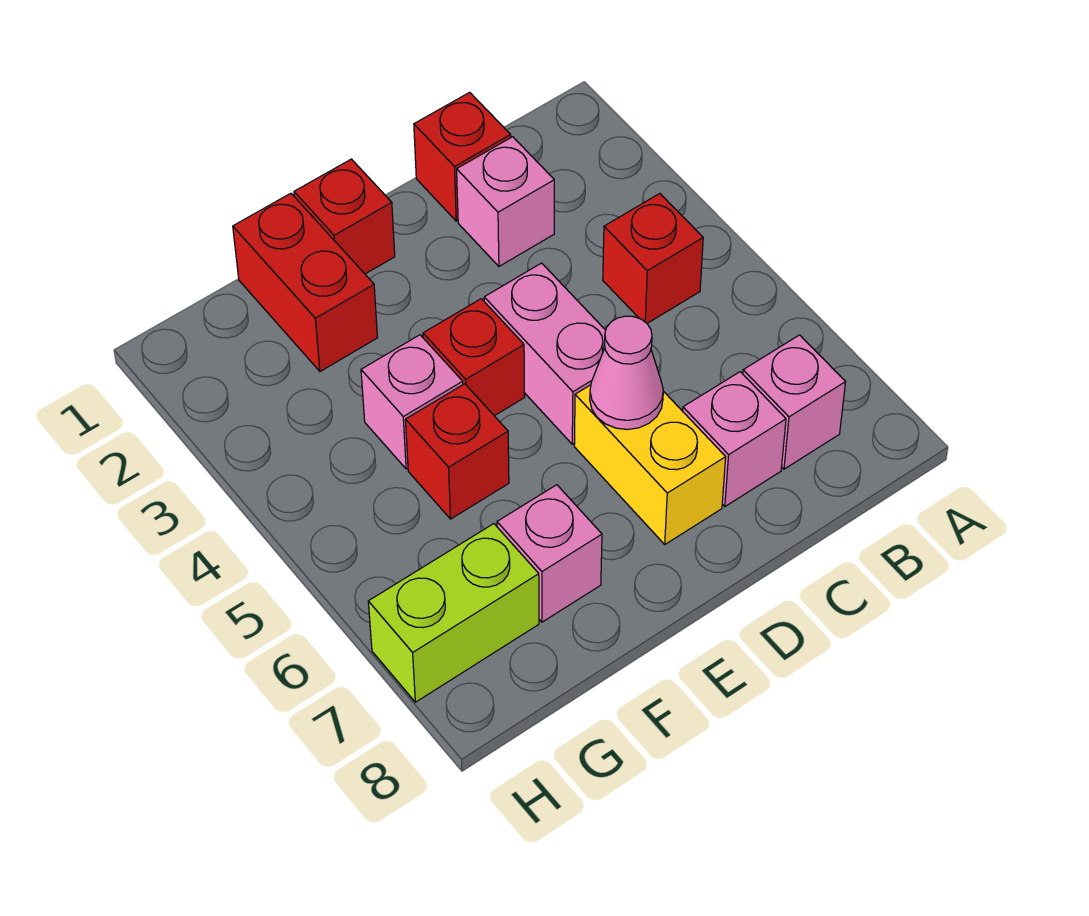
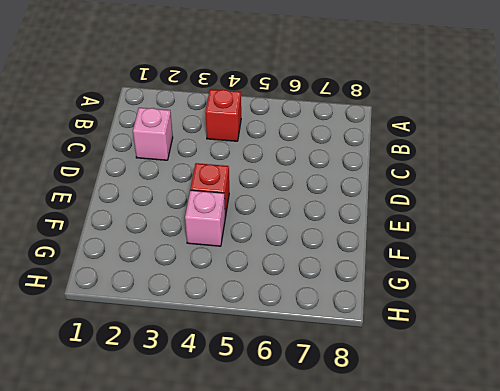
none -> pink 1x1 brick [743,335,846,469]
none -> red 1x1 brick [414,92,511,221]
none -> pink 1x1 brick [683,372,786,506]

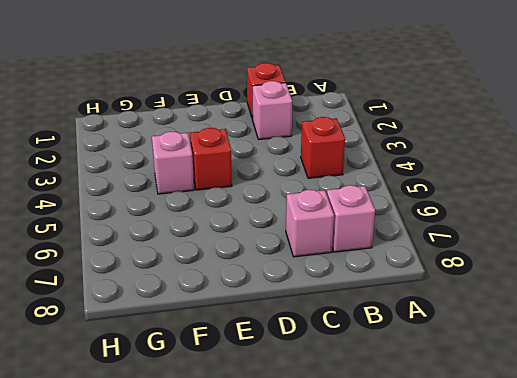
none -> pink 1x2 brick [484,263,606,444]
none -> yellow 1x2 brick [574,385,726,544]
none -> red 1x1 brick [294,159,395,274]

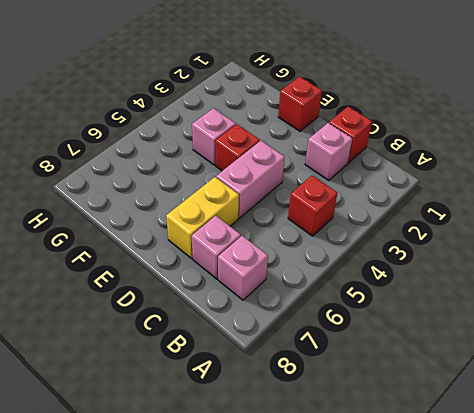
none -> red 1x2 brick [233,193,378,371]
none -> red 1x1 brick [405,384,509,519]
none -> pink 1x1 brick [497,485,602,622]

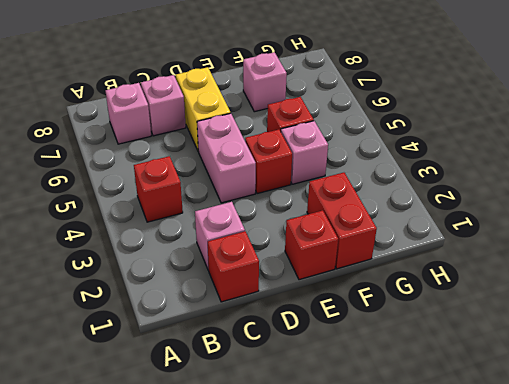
none -> lime 1x2 brick [368,524,539,702]
none -> pink 1x1 cone [590,316,663,429]

